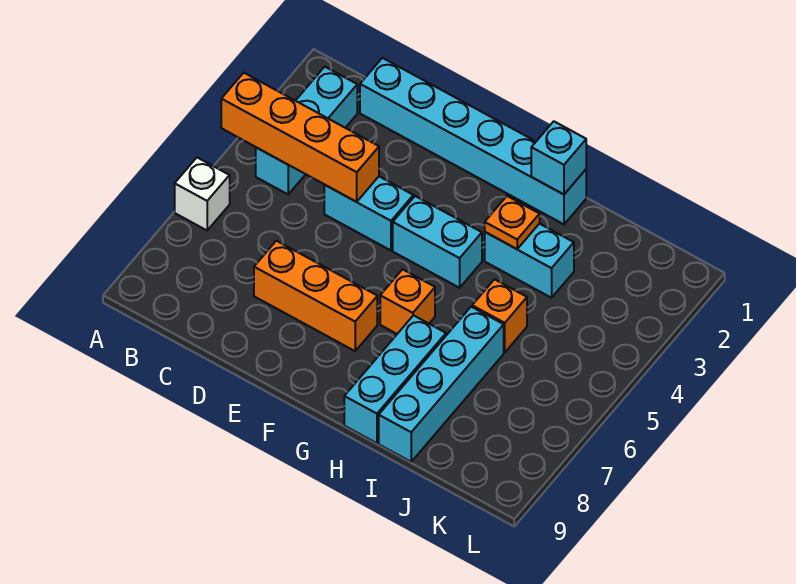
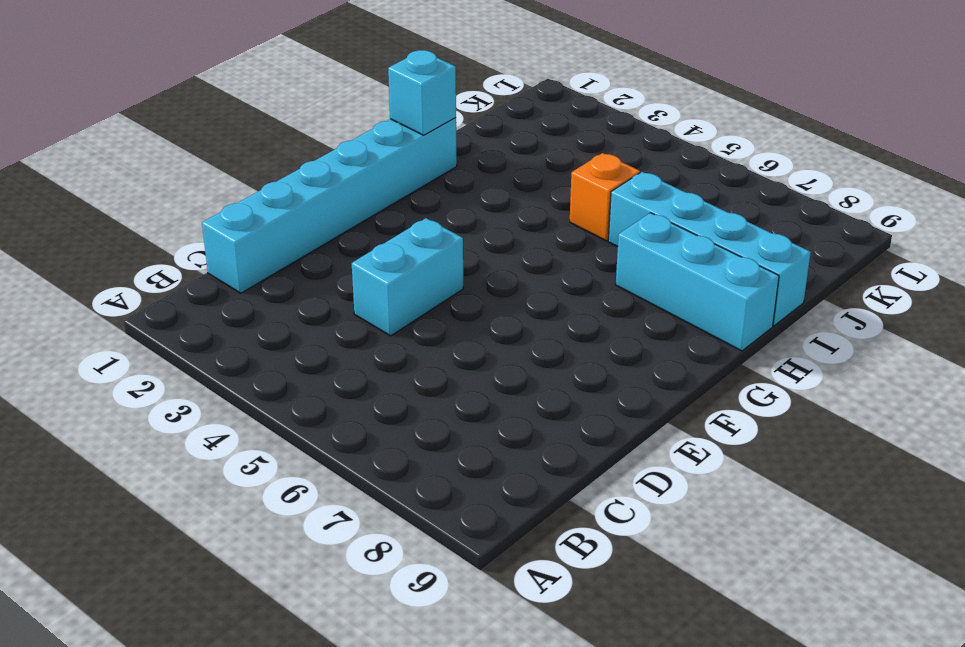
none -> white 1x1 brick [175,158,230,230]
none -> cyan 1x3 brick [256,67,357,194]
none -> orange 1x3 brick [254,241,377,351]

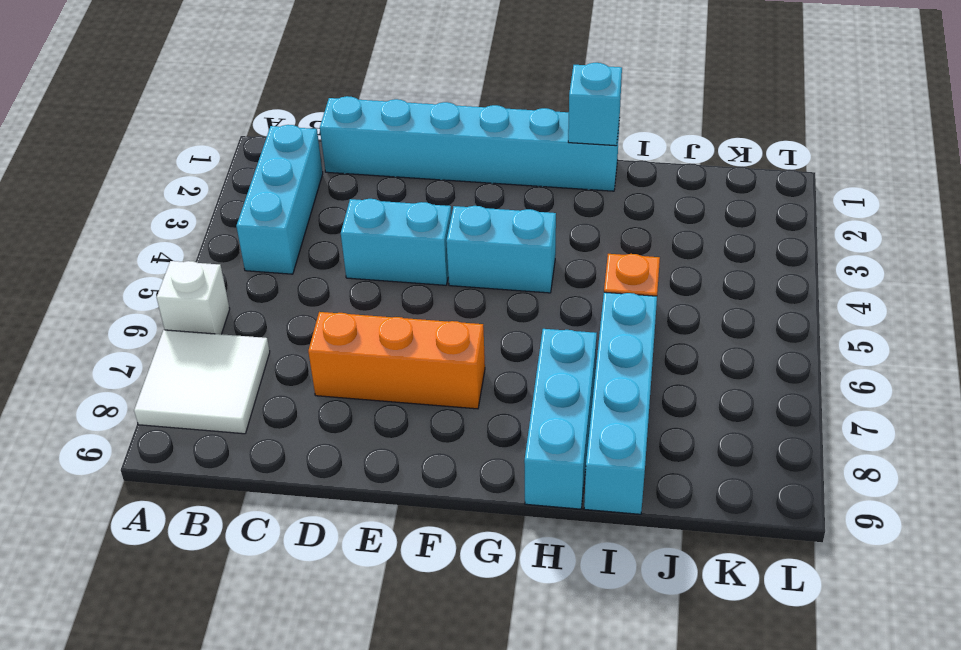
white 2x2 tile [134,330,270,434] -> none
none -> orange 1x1 brick [380,269,435,334]
none -> cyan 1x2 brick [485,224,574,298]
none -> orange 1x4 brick [221,73,379,202]

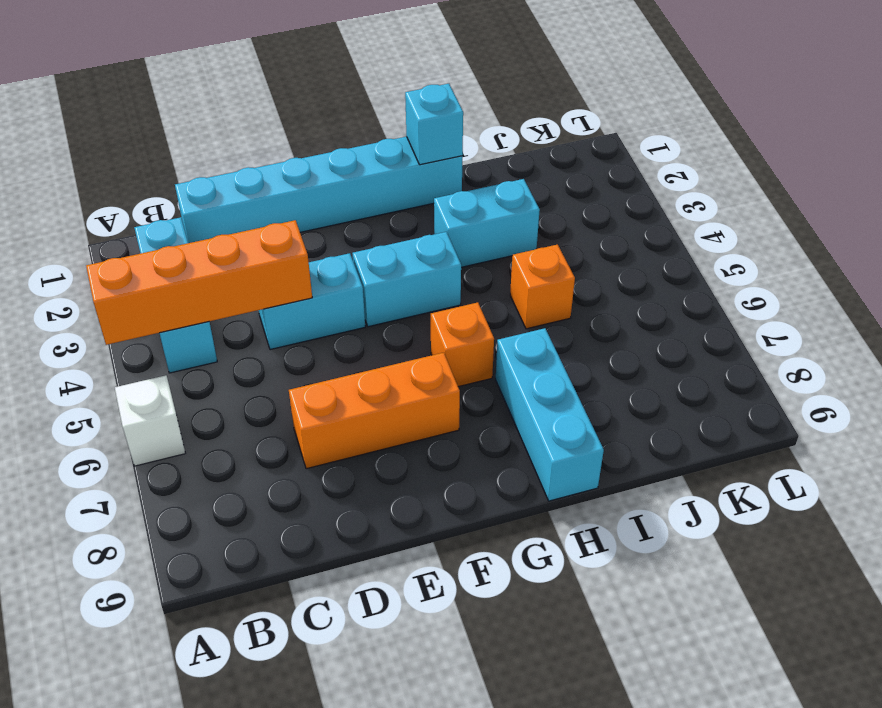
none -> cyan 1x4 brick [379,307,504,462]
none -> orange 1x1 plate [485,196,540,249]

